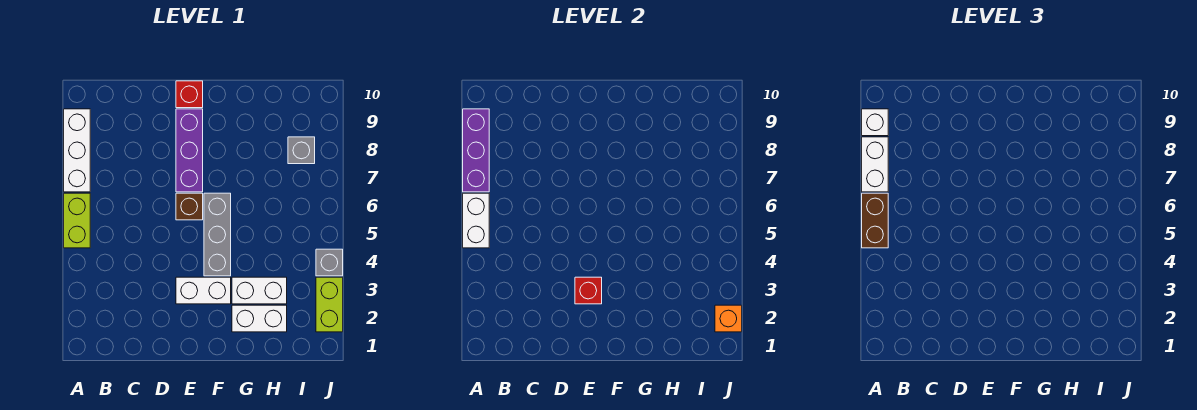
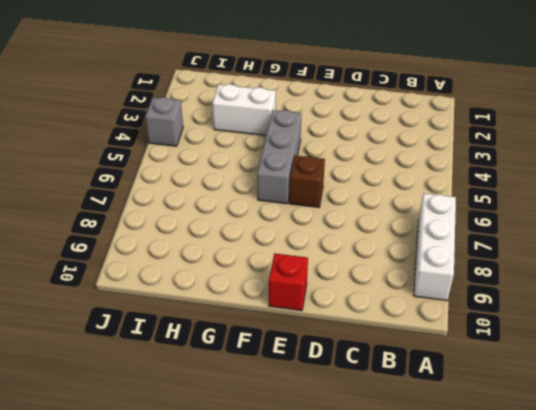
none -> lime 1x2 brick [64,193,90,248]
none -> white 1x2 brick [176,277,231,304]
none -> purple 1x3 brick [176,109,203,192]

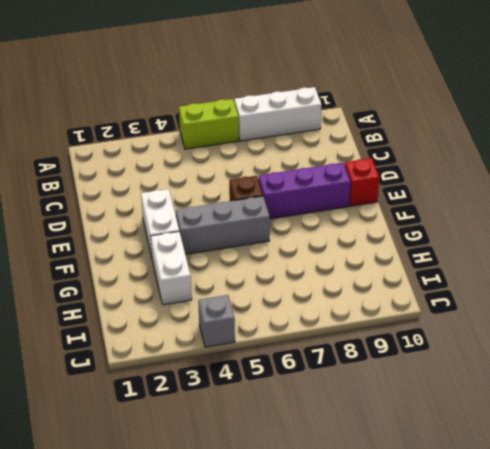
none -> white 1x2 brick [232,305,287,332]
none -> grey 1x1 brick [288,137,315,164]
none -> lime 1x2 brick [316,277,343,332]

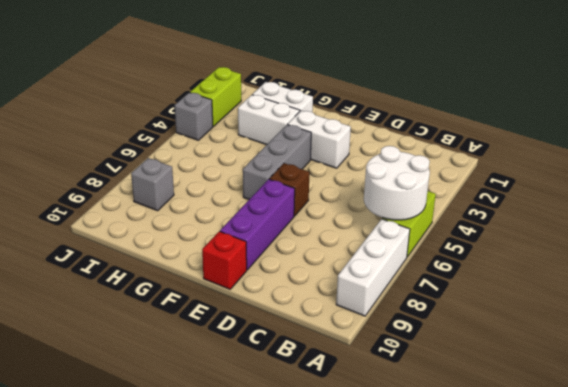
white 2x2 round brick [364,146,430,220] -> white 1x2 brick [463,193,489,248]
none -> purple 1x3 brick [463,109,489,192]
none -> red 1x1 brick [575,277,602,304]
none -> orange 1x1 brick [715,305,742,332]

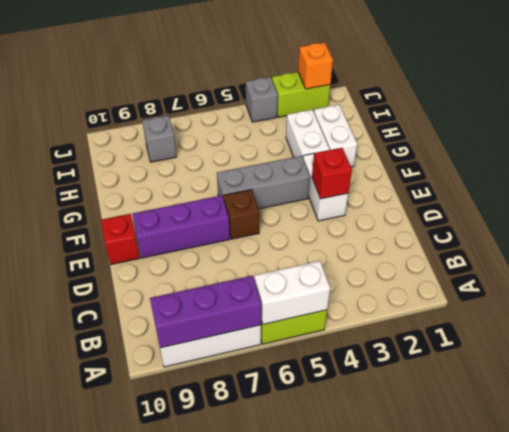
none -> brown 1x2 brick [862,193,888,248]
none -> white 1x2 brick [862,137,888,192]
none -> white 1x1 brick [862,109,888,136]

